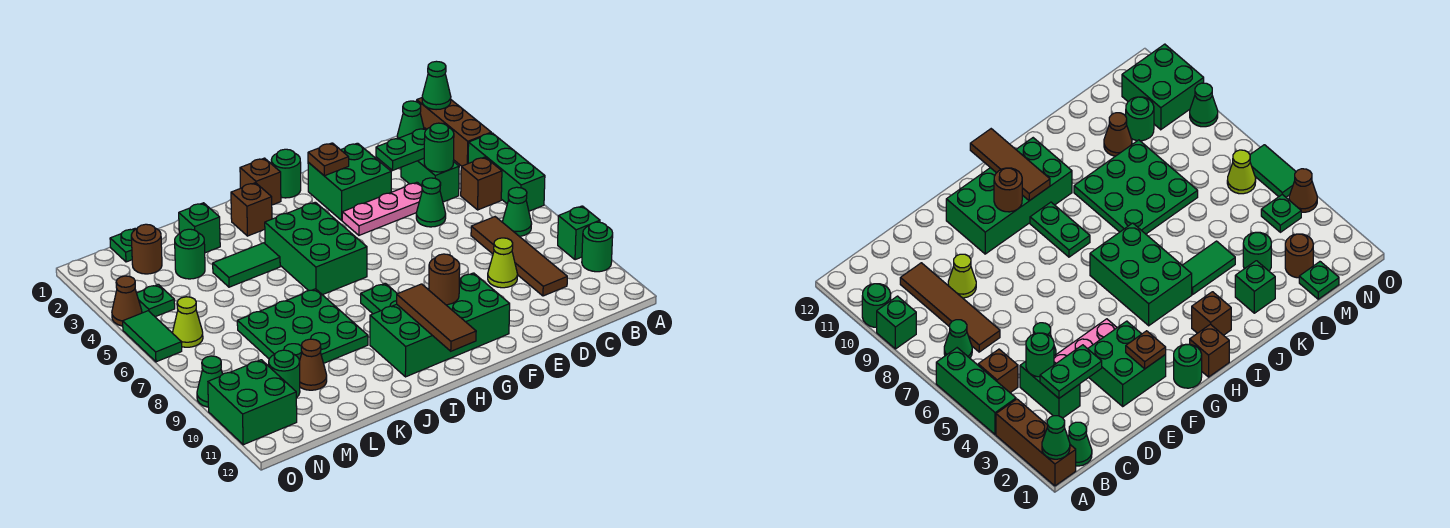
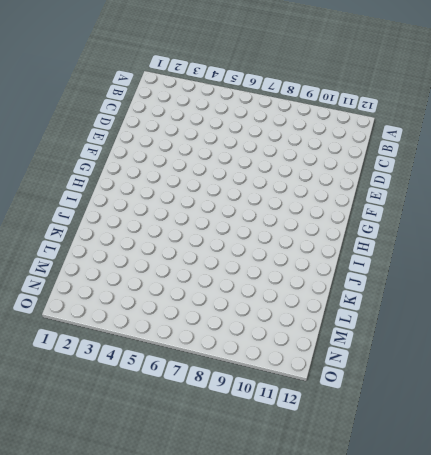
none -> brown 1x3 brick [417,98,491,166]
none -> green 1x3 brick [468,133,545,211]
none -> green 1x1 brick [558,206,600,260]
none -> green 1x1 round brick [582,222,613,272]

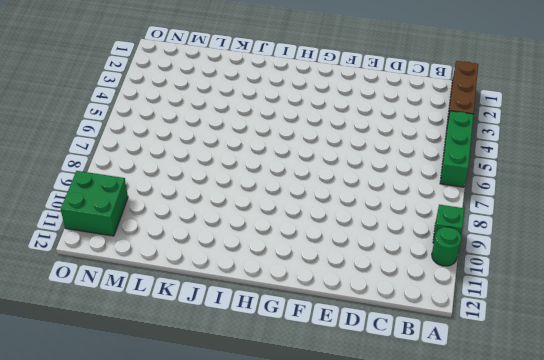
none -> green 1x1 cone [397,101,424,139]
none -> brown 1x1 brick [461,157,502,210]
none -> green 1x1 cone [502,187,532,236]
none -> green 1x2 brick [401,158,459,202]

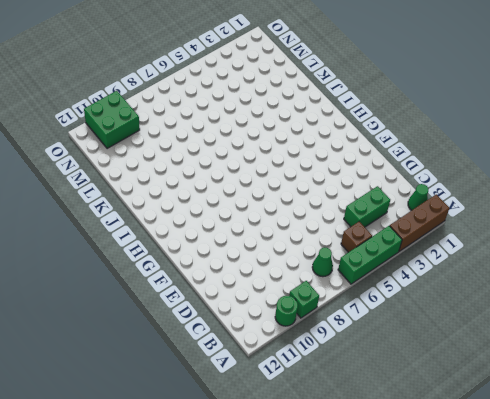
none -> brown 1x4 tile [471,217,567,296]
none -> pink 1x3 plate [342,182,422,235]
none -> green 1x1 cone [416,178,446,227]
none -> lime 1x1 cone [488,238,518,288]

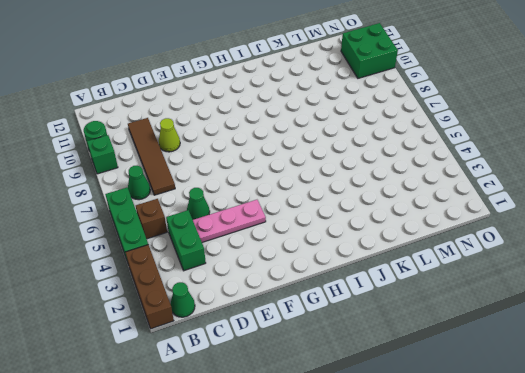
none -> green 2x2 brick [308,143,391,220]
none -> green 2x4 brick [370,273,510,377]
none -> green 1x1 round brick [271,149,301,198]
none -> brown 1x1 brick [240,158,281,205]

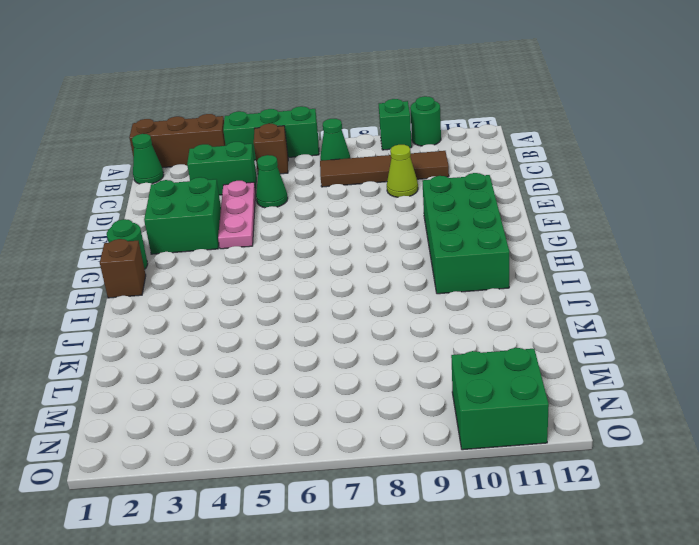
none -> green 2x3 brick [265,202,367,295]
none -> green 1x2 plate [361,283,397,314]
none -> brown 1x1 brick [231,183,272,236]
none -> green 1x2 tile [213,243,280,287]

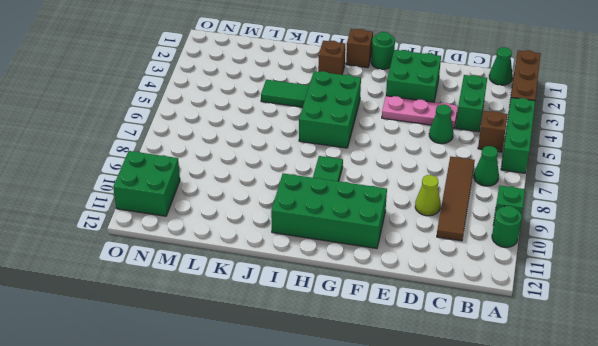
none -> green 3x3 plate [237,289,368,363]
none -> green 1x1 brick [179,203,220,253]
none -> green 1x1 round brick [175,229,205,279]
none -> brown 1x1 cone [300,339,327,390]

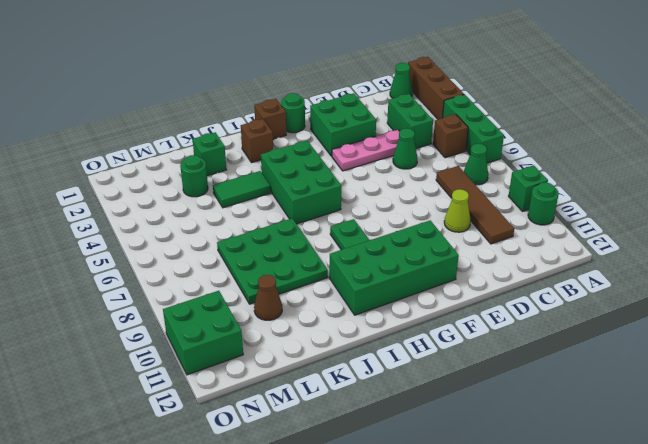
none -> green 1x1 plate [110,228,136,262]
none -> brown 1x1 round brick [131,224,162,274]
none -> green 1x1 round brick [269,350,300,398]
none -> green 1x1 plate [137,284,175,317]

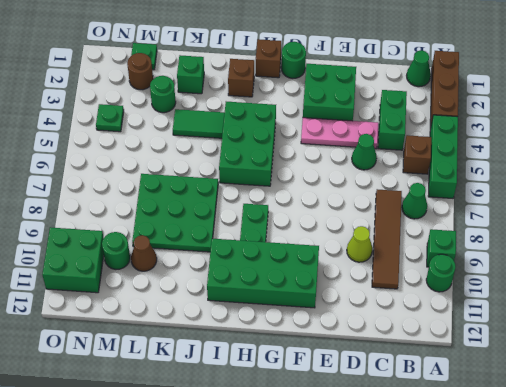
none -> lime 1x1 cone [173,297,203,347]
none -> brown 1x1 cone [112,276,142,326]
none -> green 1x2 tile [123,311,182,362]
none -> green 1x1 cone [197,356,223,407]

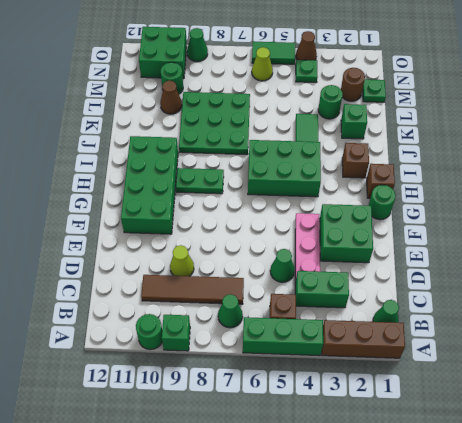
none -> green 1x1 cone [422,61,451,110]
none -> green 1x2 plate [376,128,427,171]
none -> green 1x1 round brick [424,123,454,172]
none -> brown 1x1 plate [308,143,349,176]

